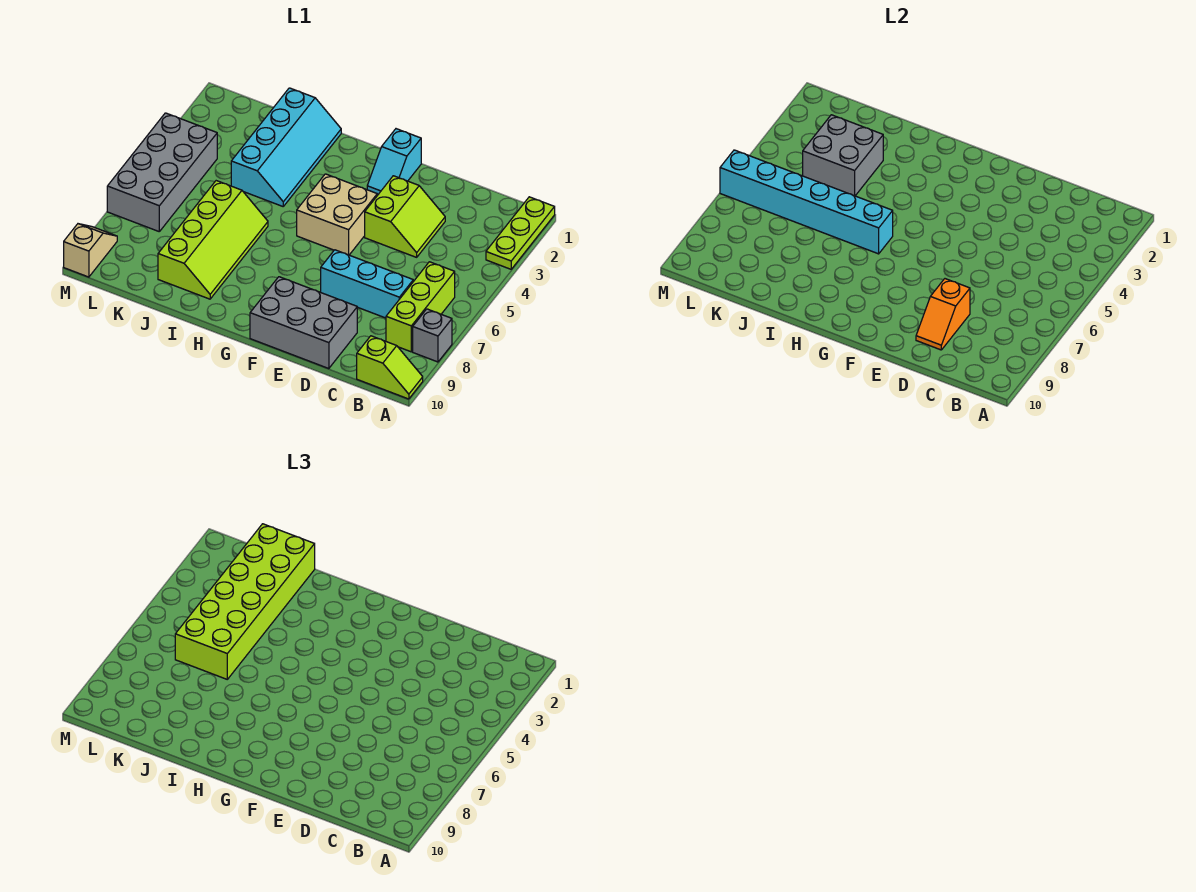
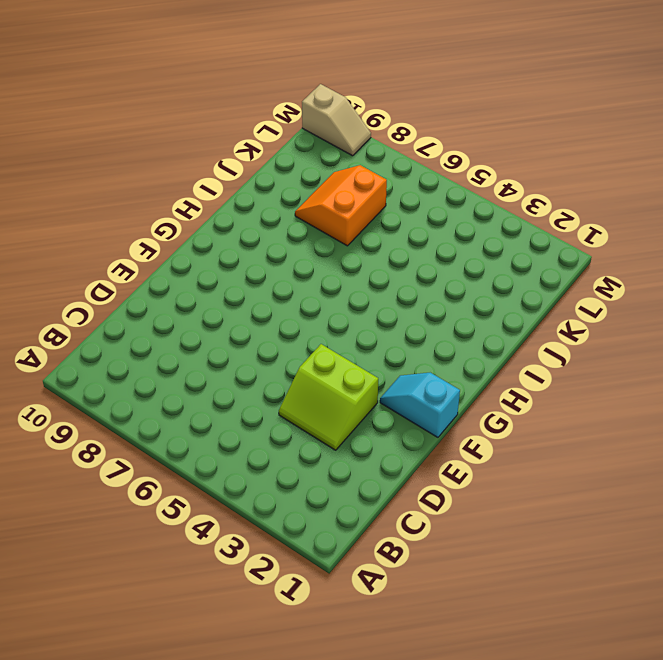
orange 2x2 slope [295,165,387,246] -> lime 2x4 slope [158,181,268,299]
none -> lime 1x3 plate [486,197,555,269]
none -> grey 1x1 brick [413,309,452,362]
none -> lime 1x2 slope [357,336,423,399]

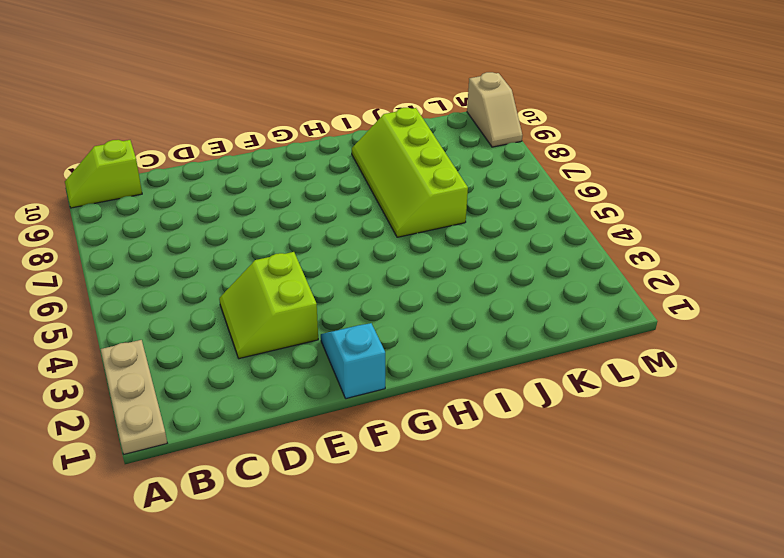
tan 1x3 plate [101,340,167,454] -> lime 1x3 plate [486,197,555,269]
none -> grey 1x1 brick [413,309,452,362]
none -> lime 1x3 brick [386,262,455,352]
none -> cyan 1x3 brick [321,250,413,318]

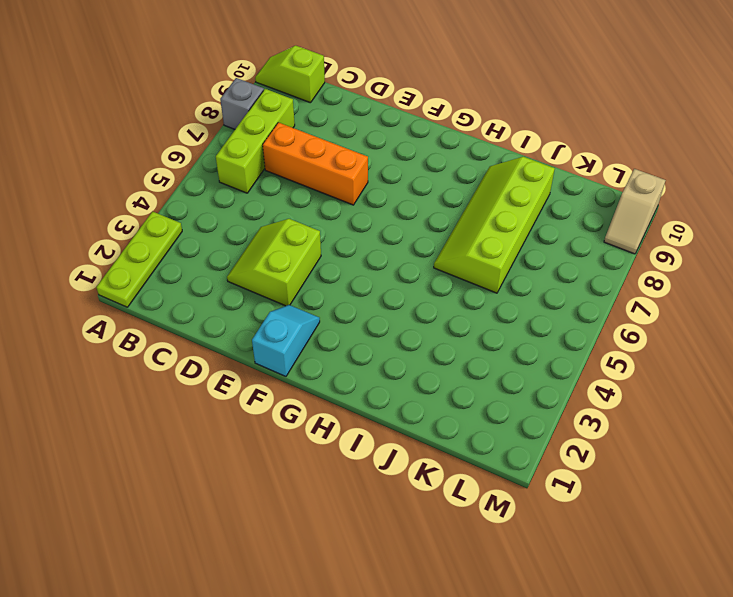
orange 1x3 brick [263,122,368,205] -> cyan 1x3 brick [321,250,413,318]
none -> grey 2x3 brick [250,277,357,369]
none -> tan 2x2 brick [297,174,377,255]
none -> cyan 2x4 slope [231,88,341,206]

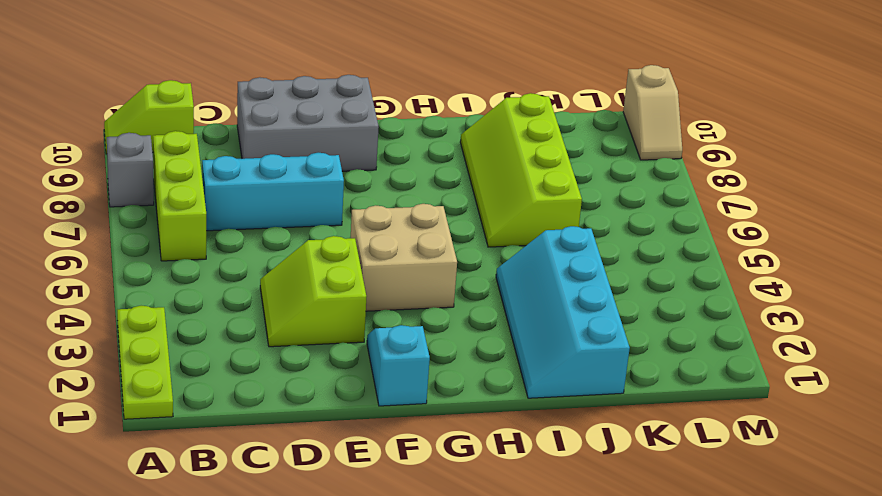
none -> grey 2x4 brick [107,113,217,231]
none -> orange 1x2 slope [916,279,970,350]
none -> cyan 1x6 brick [720,150,893,254]

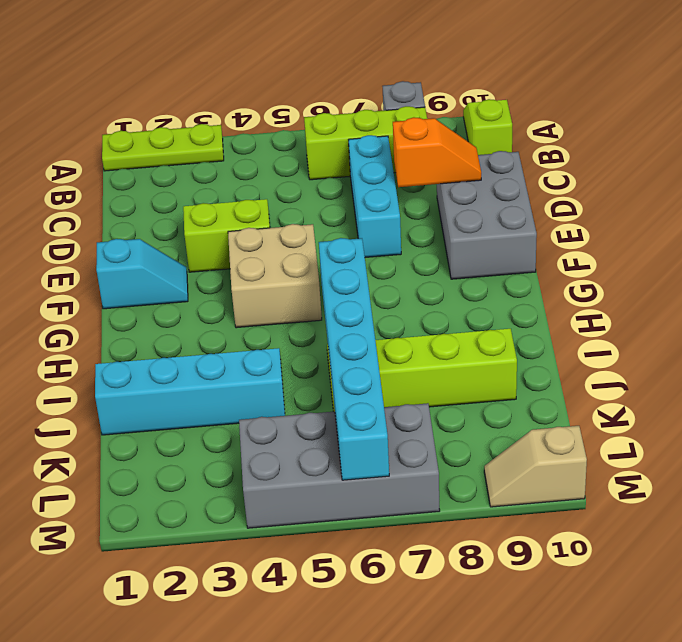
none -> grey 2x2 brick [803,115,883,196]
none -> lime 2x6 brick [175,524,315,679]

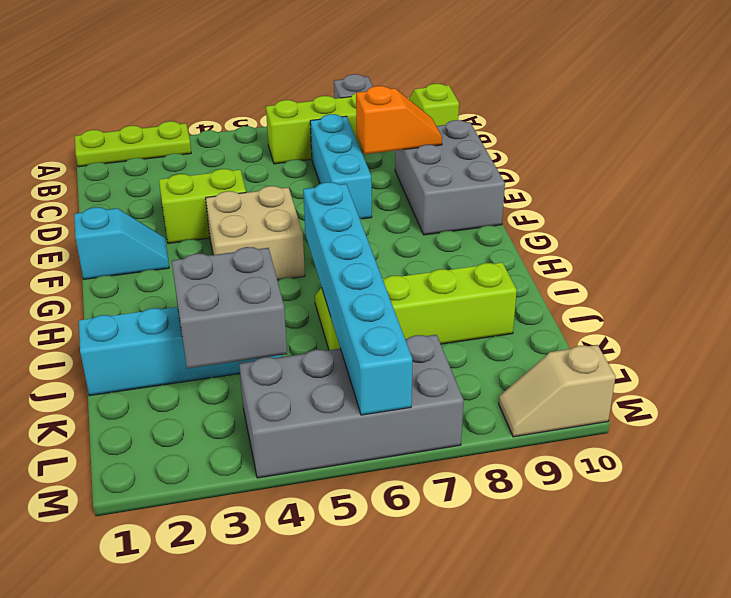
none -> lime 2x6 brick [175,524,315,679]

